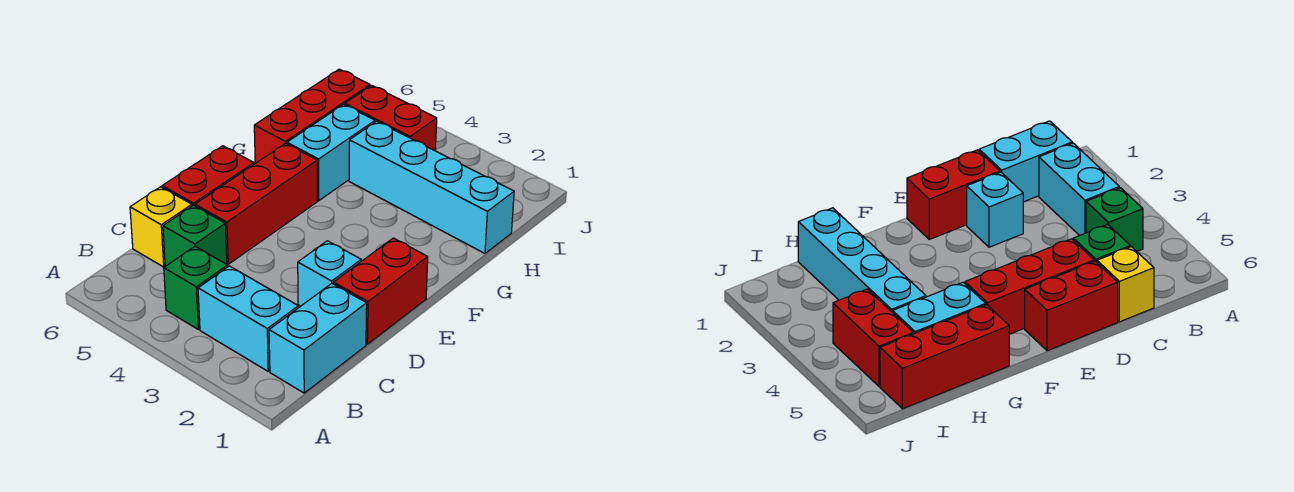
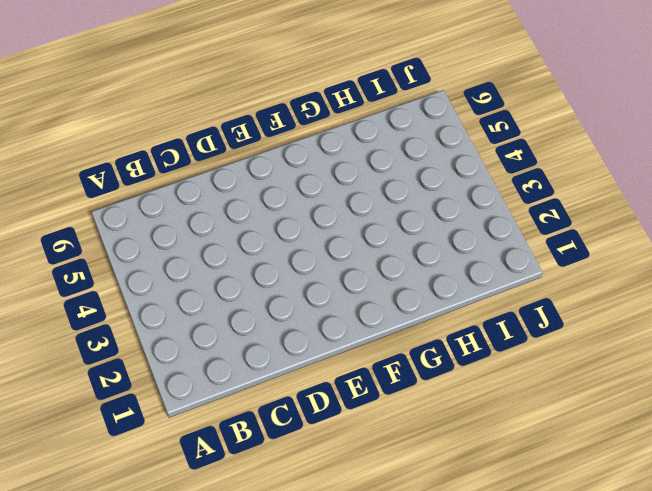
none -> cyan 1x2 brick [269,284,367,393]
none -> cyan 1x2 brick [198,266,298,371]
none -> green 1x1 brick [164,246,228,329]

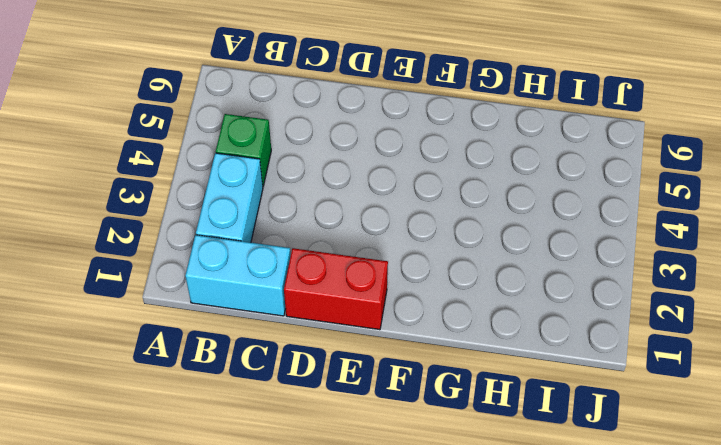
none -> green 1x1 brick [163,205,227,266]
none -> yellow 1x1 brick [130,187,192,267]
none -> cyan 1x1 brick [298,241,361,306]

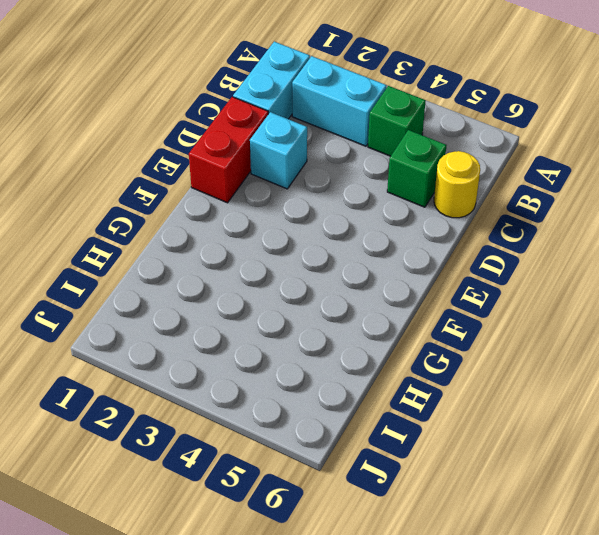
yellow 1x1 round brick [434,151,480,218] -> yellow 1x1 brick [130,187,192,267]
none -> red 1x3 brick [195,143,317,264]
none -> red 1x2 brick [162,146,254,206]
none -> cyan 1x2 brick [287,104,375,201]

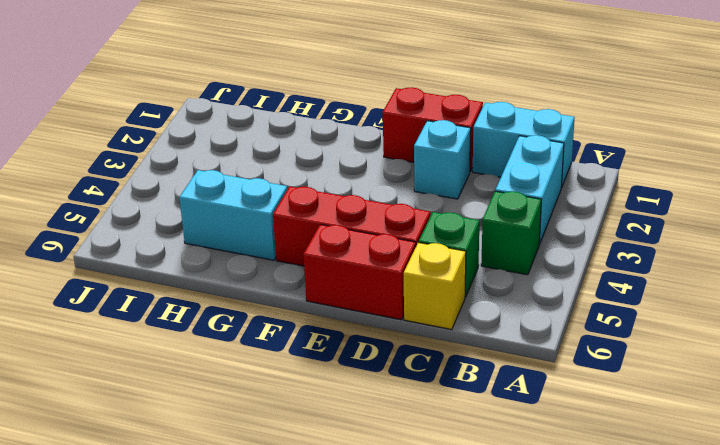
none -> red 1x3 brick [254,69,370,163]
none -> cyan 1x4 brick [349,121,514,253]
none -> red 1x2 brick [345,85,437,151]

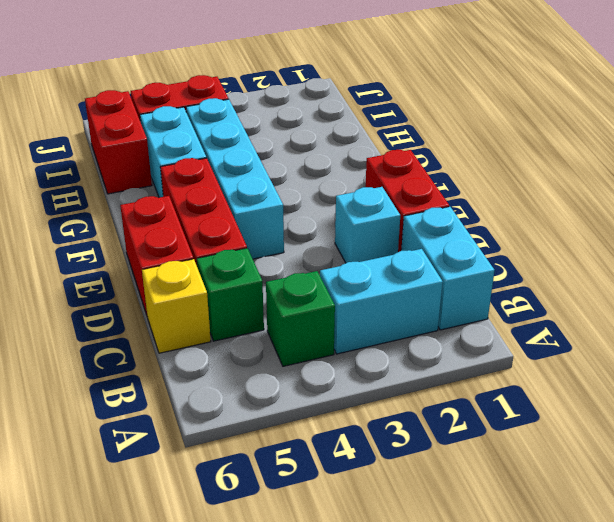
cyan 1x4 brick [186,98,284,259] -> cyan 1x4 brick turned to [349,121,514,253]
red 1x2 brick [85,90,152,194] -> red 1x3 brick [254,69,370,163]

